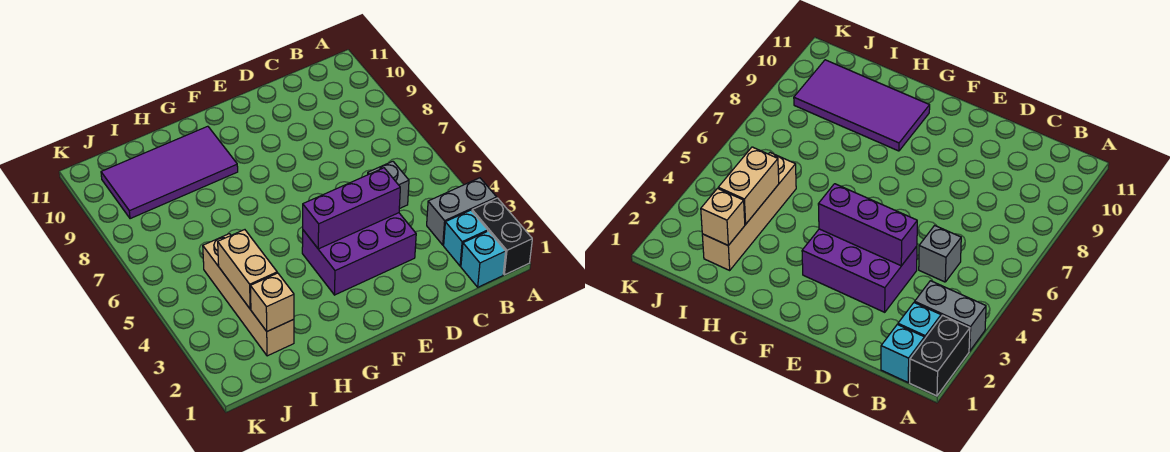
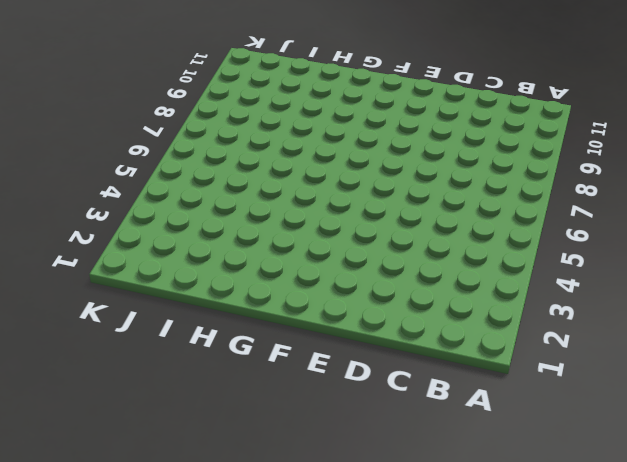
none -> black 1x2 brick [472,198,532,275]
none -> grey 1x2 brick [427,178,497,245]

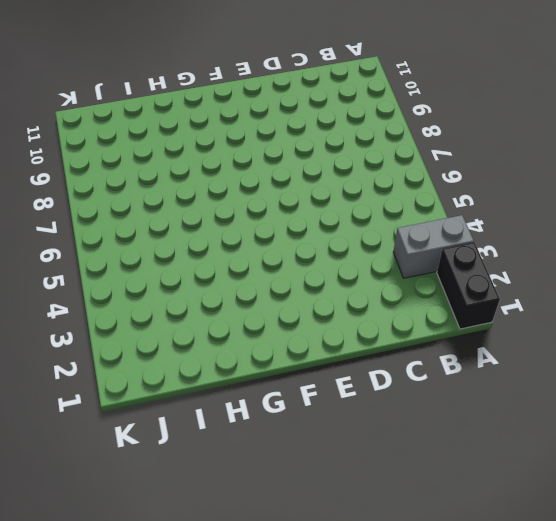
none -> cyan 1x1 brick [461,231,506,287]
none -> cyan 1x1 brick [444,210,488,266]

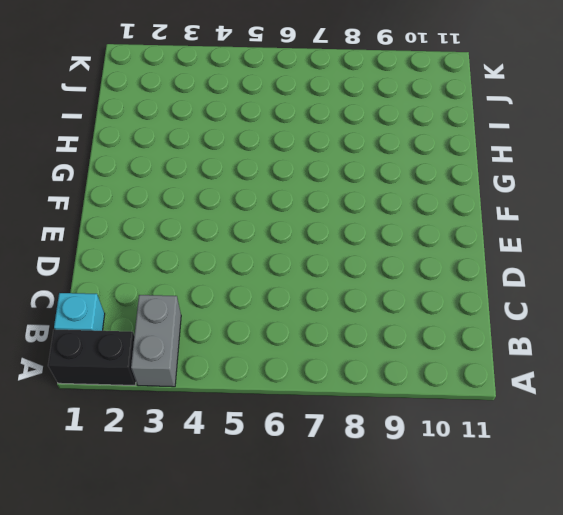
none -> cyan 1x1 brick [444,210,488,266]
none -> grey 1x1 brick [368,161,409,209]

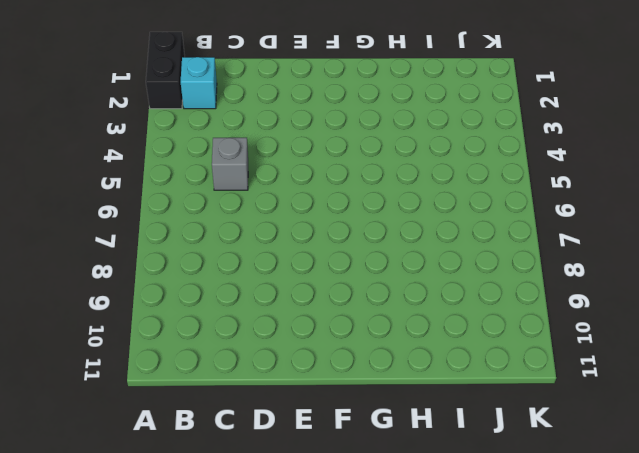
none -> grey 1x2 brick [427,178,497,245]
none -> cyan 1x1 brick [461,231,506,287]

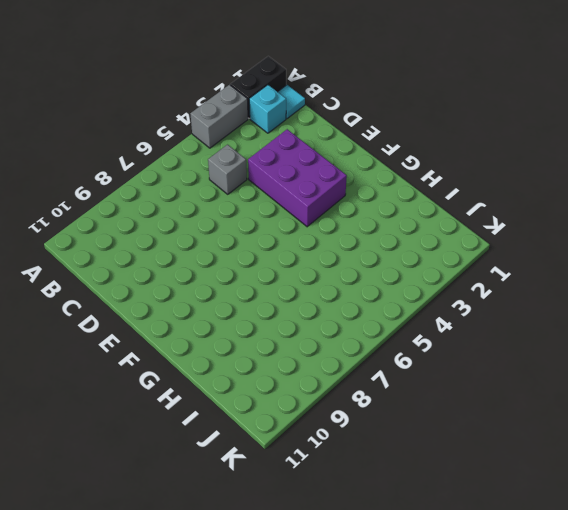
grey 1x2 brick [190,85,248,148] -> grey 1x2 brick turned to [427,178,497,245]
cyan 1x1 tile [278,85,305,119] -> cyan 1x1 brick [461,231,506,287]
none -> purple 2x4 tile [101,126,238,219]
none -> tan 1x4 brick [203,234,294,356]

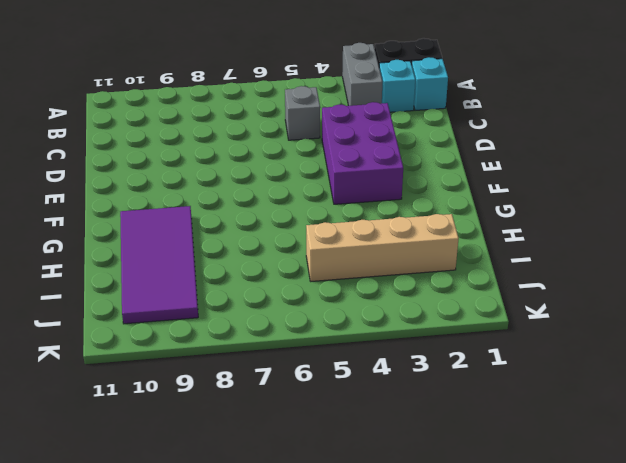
none -> purple 1x3 brick [303,168,400,249]
none -> tan 1x1 brick [250,273,294,331]

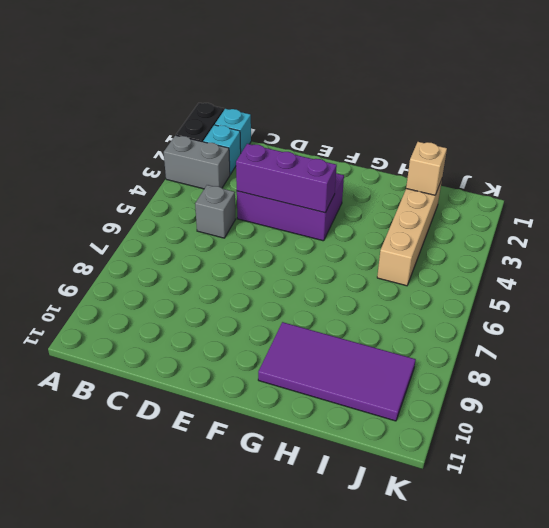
none -> tan 1x2 brick [218,230,277,309]

